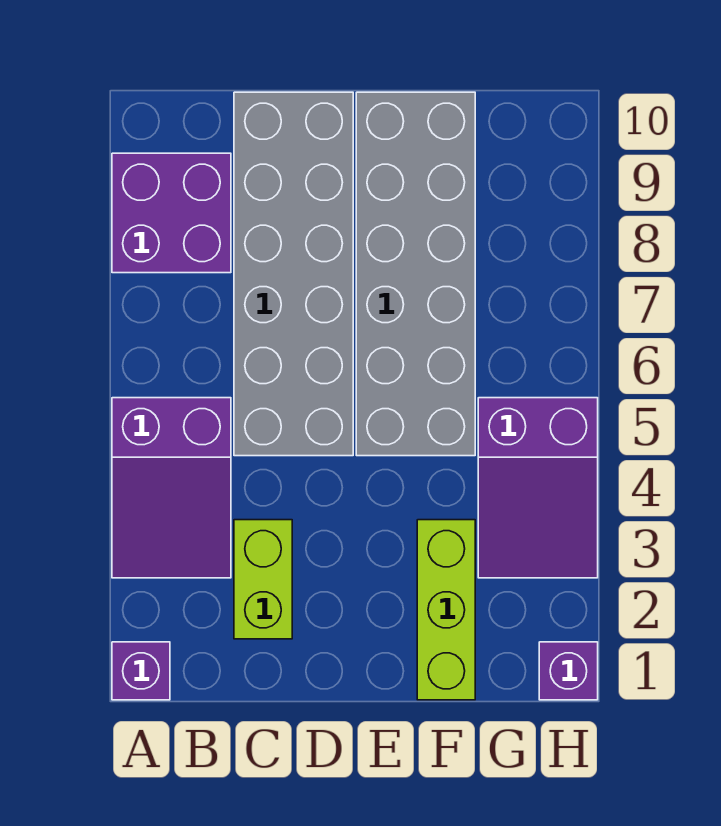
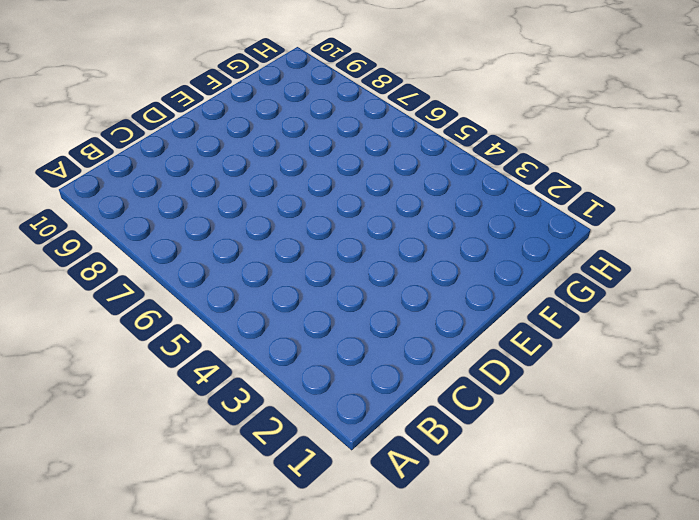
none -> purple 1x1 brick [112,642,170,700]
none -> purple 2x3 slope [112,398,231,578]

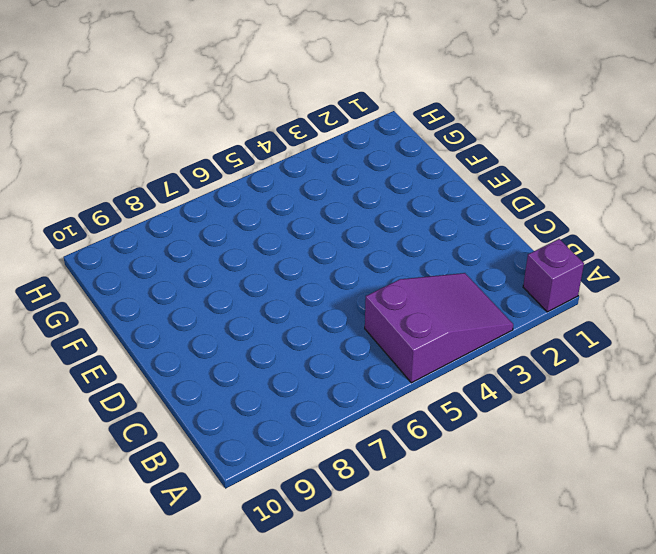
none -> purple 2x2 brick [112,153,231,273]
none -> lime 1x2 brick [234,520,292,639]

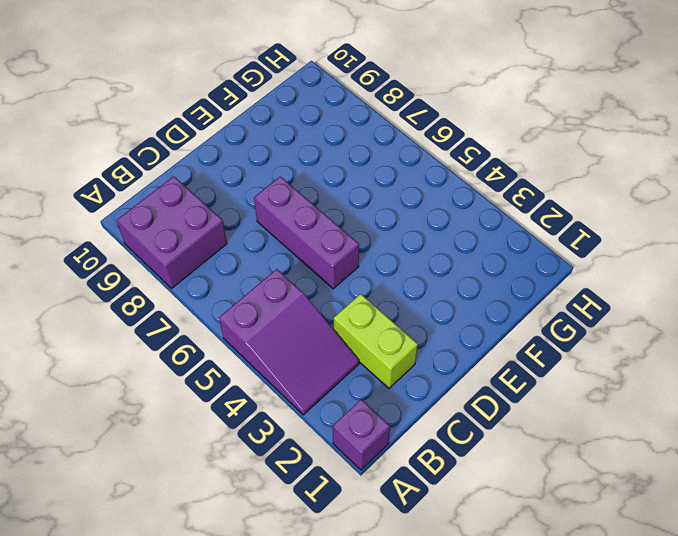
purple 1x3 brick [254,176,359,289] -> grey 2x6 brick [234,92,353,456]
none -> grey 2x6 brick [356,92,475,456]
none -> lime 1x3 brick [417,520,475,700]

